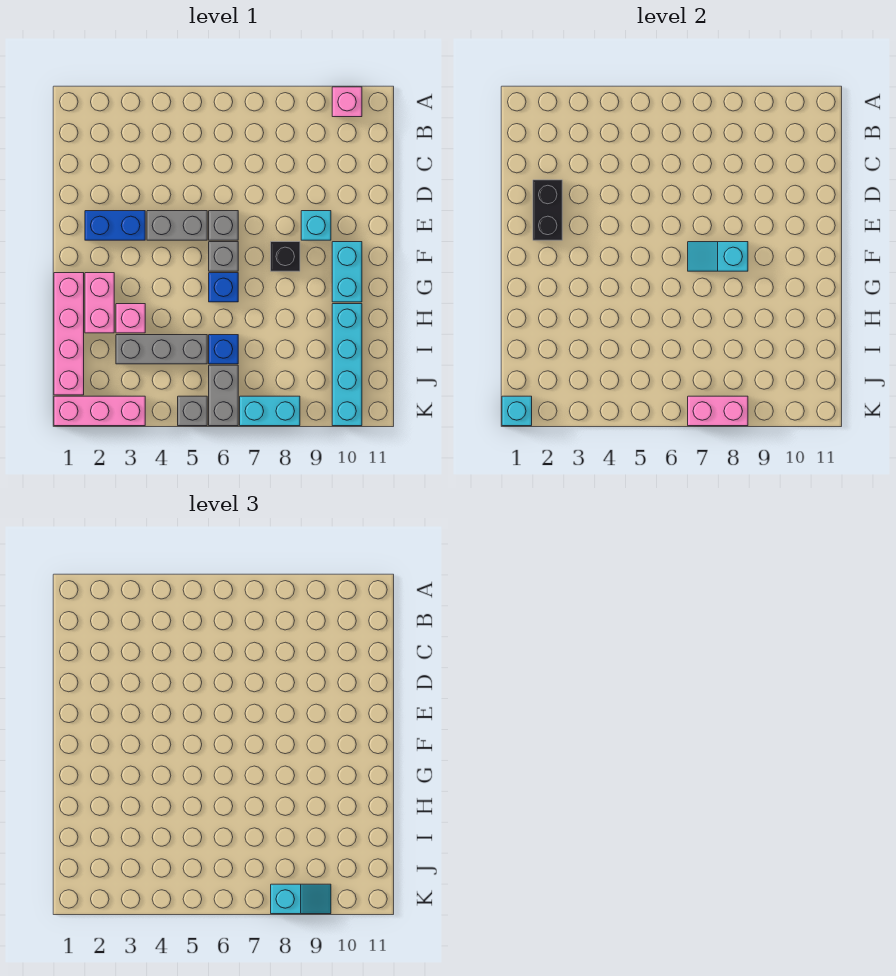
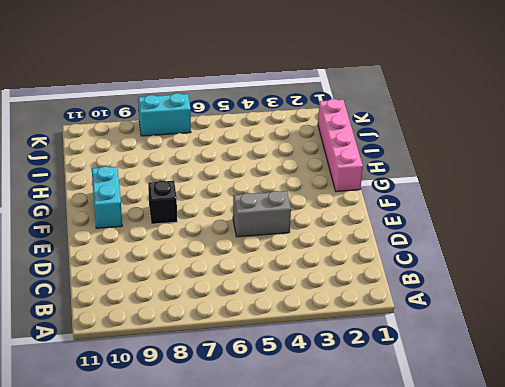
none -> pink 1x1 brick [332,87,362,117]
none -> blue 1x2 brick [85,211,145,240]
none -> grey 1x1 brick [209,211,238,240]

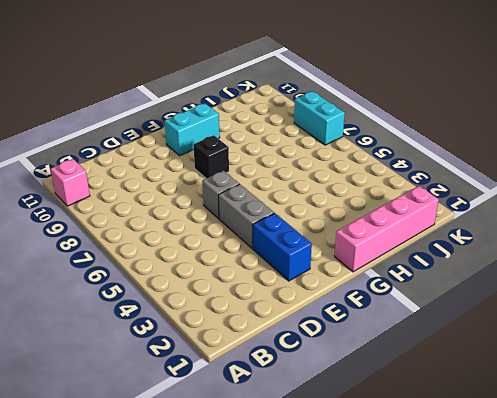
none -> cyan 1x1 brick [301,211,331,240]
none -> grey 1x1 brick [209,242,238,271]
none -> pink 1x2 brick [85,273,114,333]

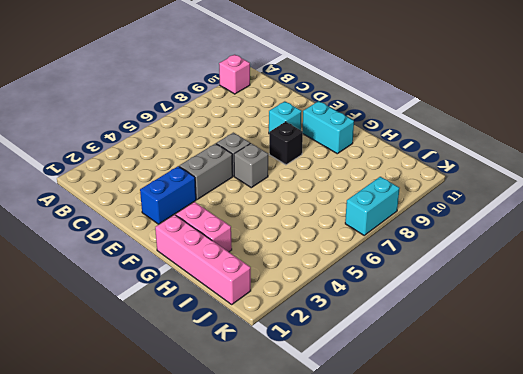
none -> blue 1x1 brick [209,273,238,302]
none -> pink 1x1 brick [116,304,145,333]
none -> cyan 1x4 brick [332,304,362,426]

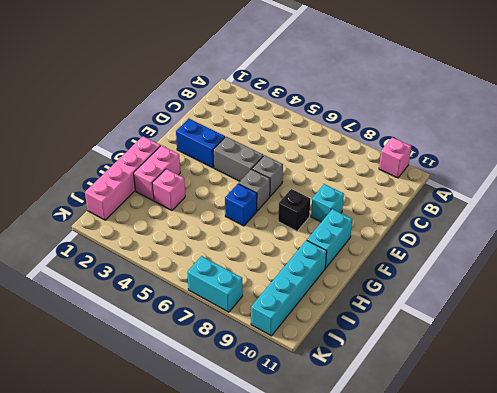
none -> grey 1x3 brick [116,335,207,364]
none -> blue 1x1 brick [209,335,238,364]
none -> grey 1x2 brick [209,365,238,426]

